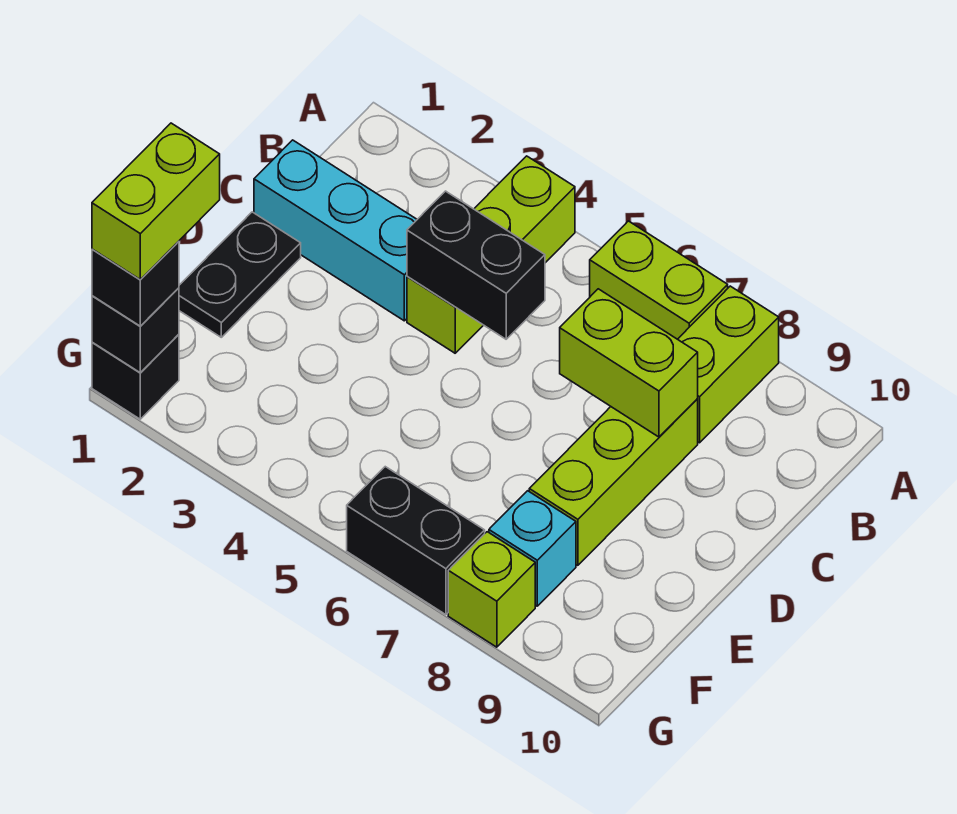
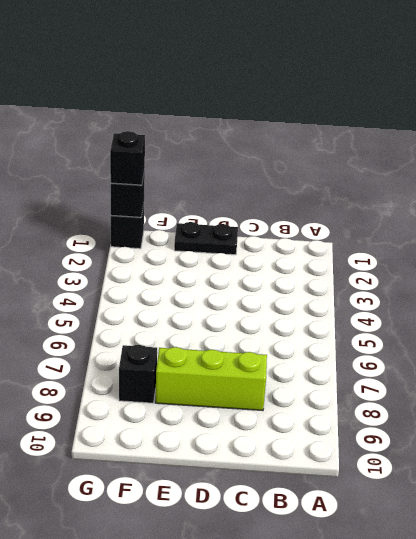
black 1x1 brick [119,345,157,403] -> cyan 1x1 brick [489,491,576,606]
none -> lime 1x3 brick [407,156,575,353]
none -> lime 1x2 brick [590,221,728,339]
none -> lime 1x2 brick [678,286,779,443]

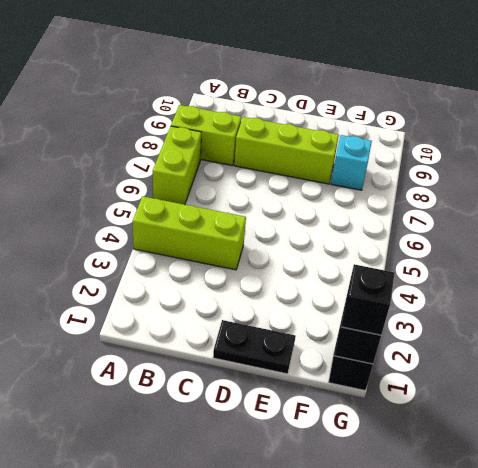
none -> cyan 1x3 brick [254,140,417,321]
none -> black 1x2 brick [347,467,485,615]
none -> lime 1x1 brick [448,532,535,647]

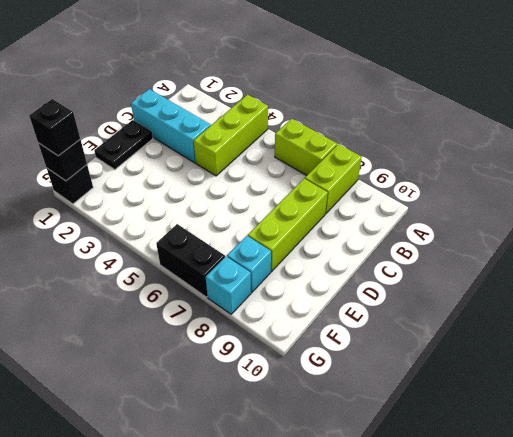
cyan 1x1 brick [206,256,251,314] -> lime 1x1 brick [448,532,535,647]
none -> black 1x2 brick [407,191,545,339]
none -> lime 1x2 brick [560,289,698,437]
none -> lime 1x2 brick [92,123,220,280]

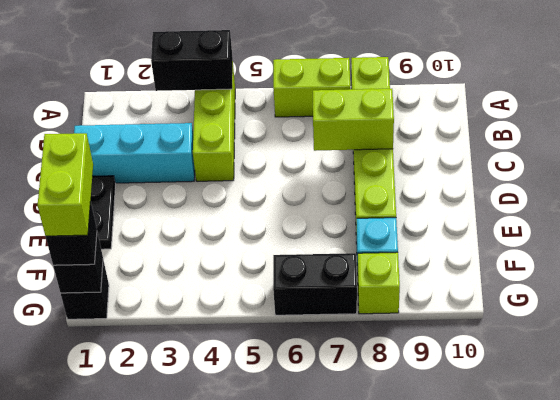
black 1x2 brick [151,30,233,91] -> black 1x2 brick moved to [407,191,545,339]

